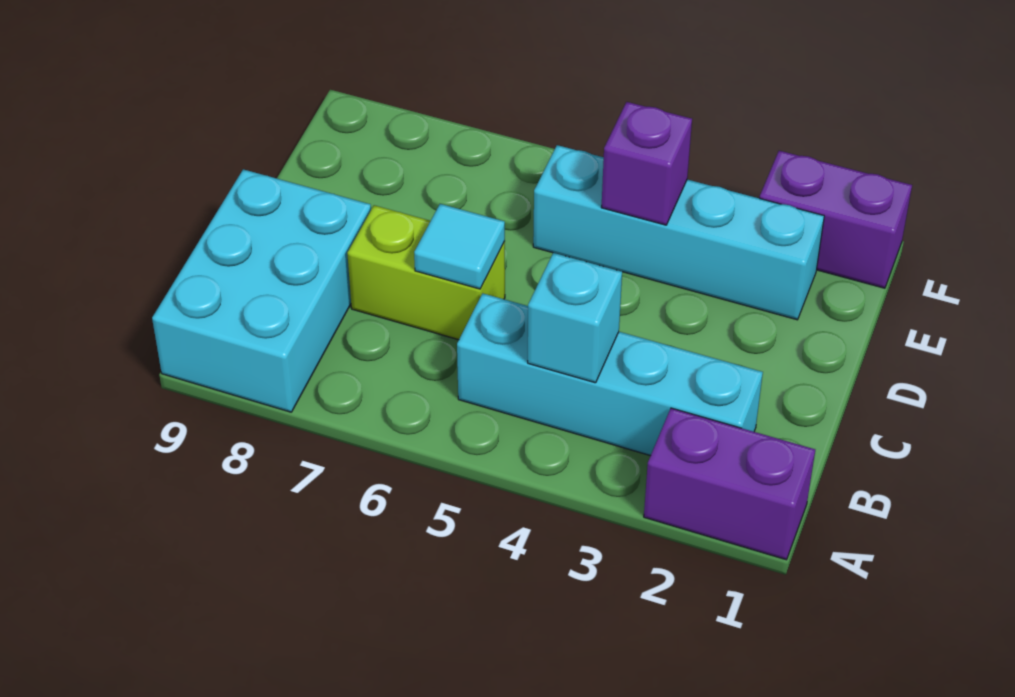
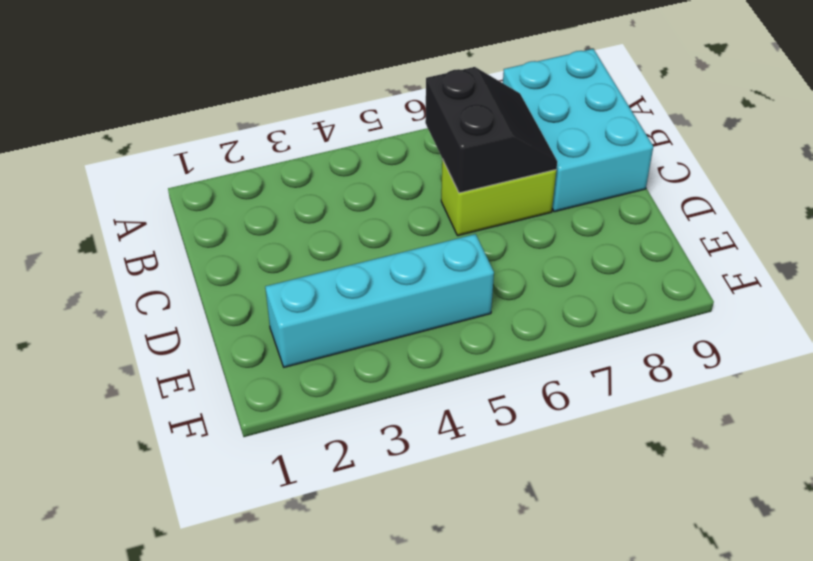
black 2x2 slope [425,67,557,193] -> cyan 1x1 tile [414,204,505,289]
none -> purple 1x2 brick [644,408,815,560]
none -> cyan 1x4 brick [457,293,763,456]

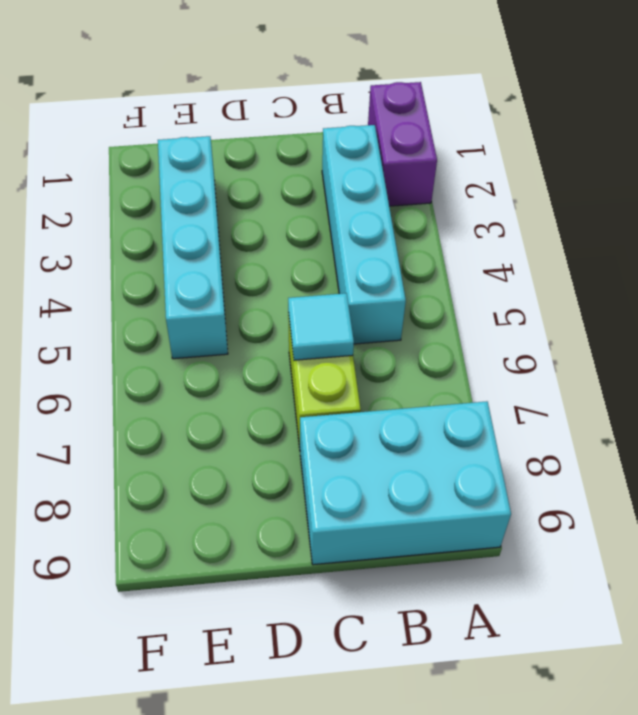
none -> purple 1x2 brick [759,151,912,288]
none -> cyan 1x1 brick [528,253,622,383]

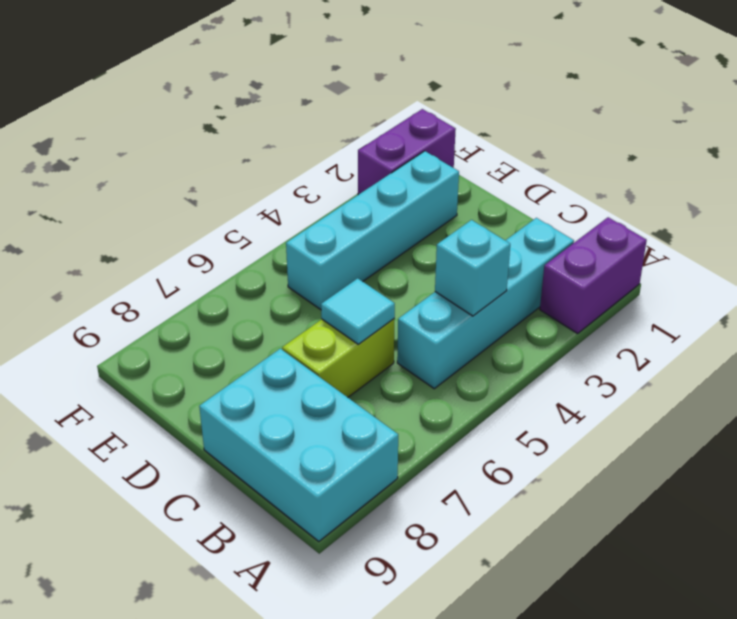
none -> purple 1x1 brick [601,102,692,225]

